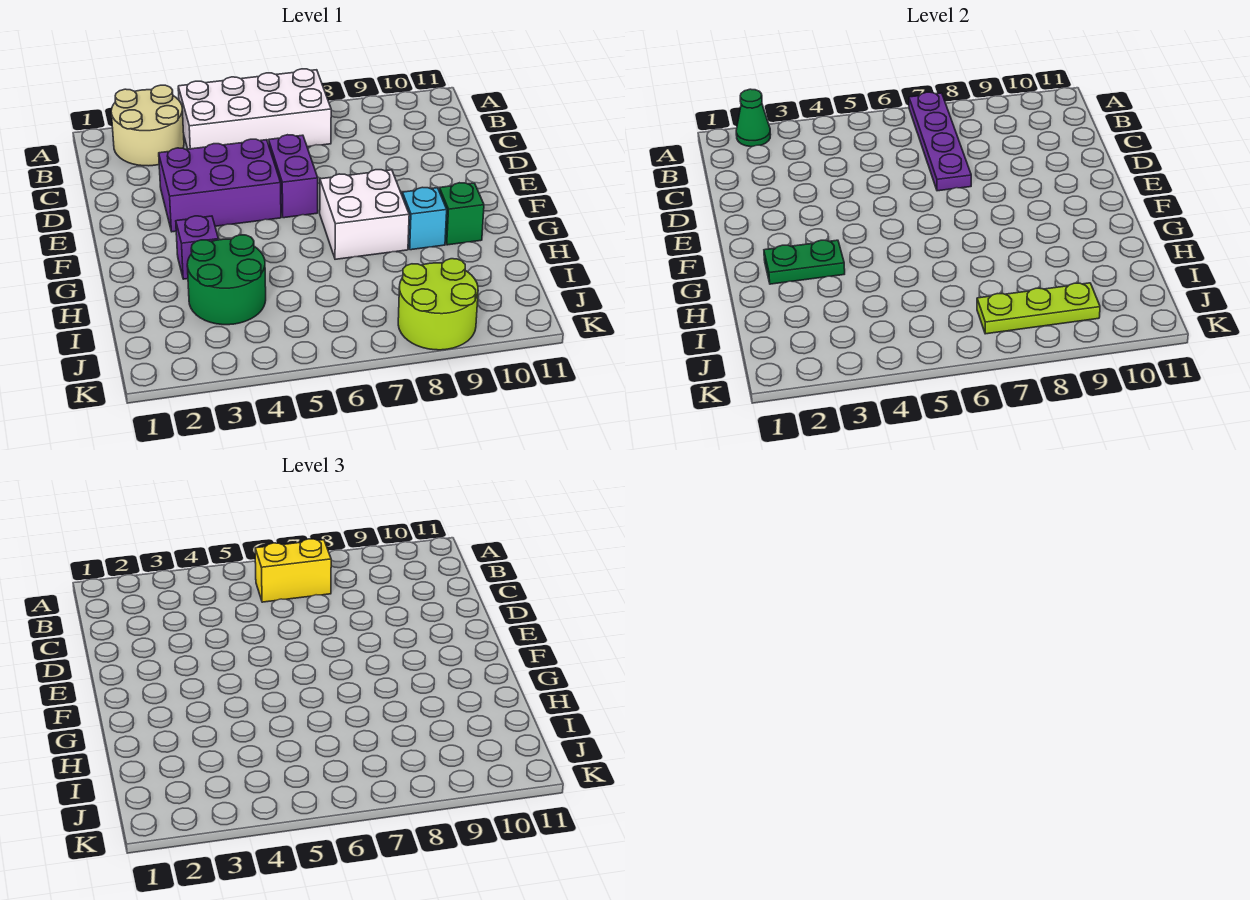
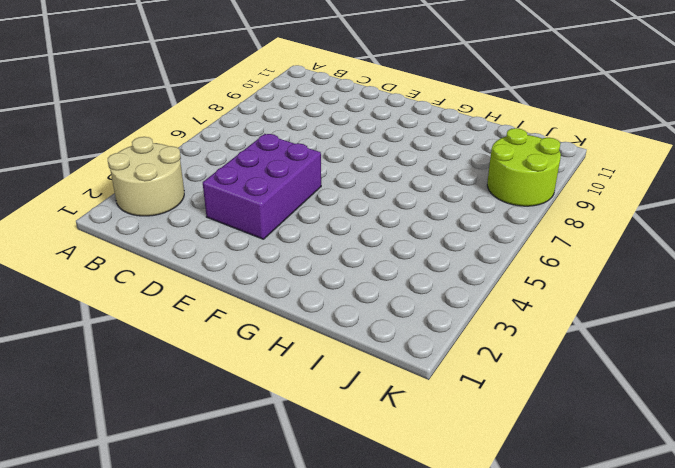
none -> white 2x4 brick [178,69,331,149]
none -> purple 1x2 brick [269,135,318,218]
none -> white 2x2 brick [320,170,409,259]

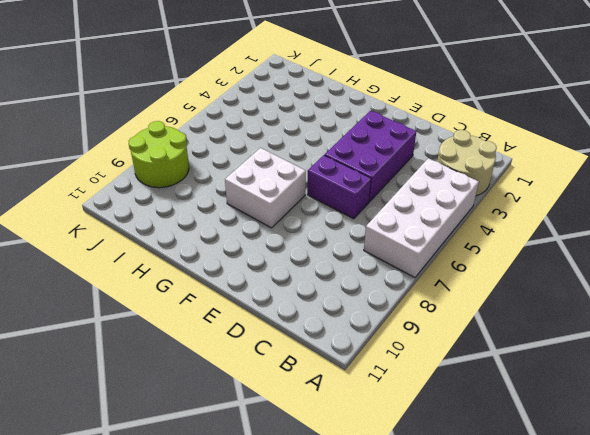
none -> purple 1x1 brick [176,216,218,279]
none -> cyan 1x1 brick [402,187,447,250]
none -> green 1x1 brick [439,183,484,245]

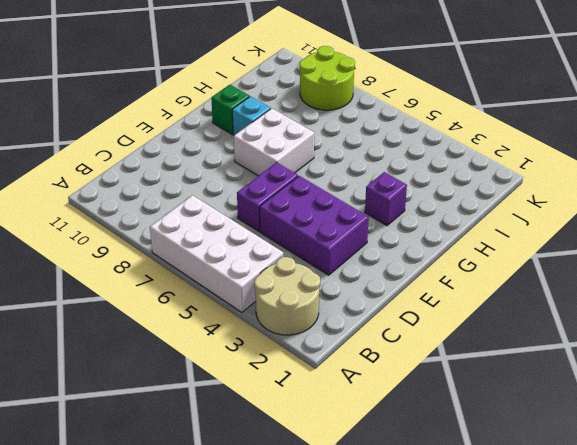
none -> green 2x2 round brick [187,235,266,325]
none -> green 1x1 cone [736,89,771,147]
none -> purple 1x4 plate [909,92,971,191]

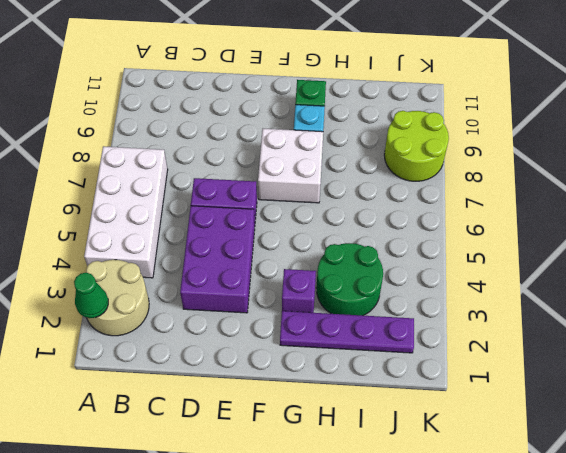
purple 1x4 plate [280,311,414,353] -> purple 1x4 plate moved to [909,92,971,191]
none -> green 1x2 plate [764,240,845,284]
none -> lime 1x3 plate [977,283,1100,334]
none -> yellow 1x2 brick [255,539,331,602]

